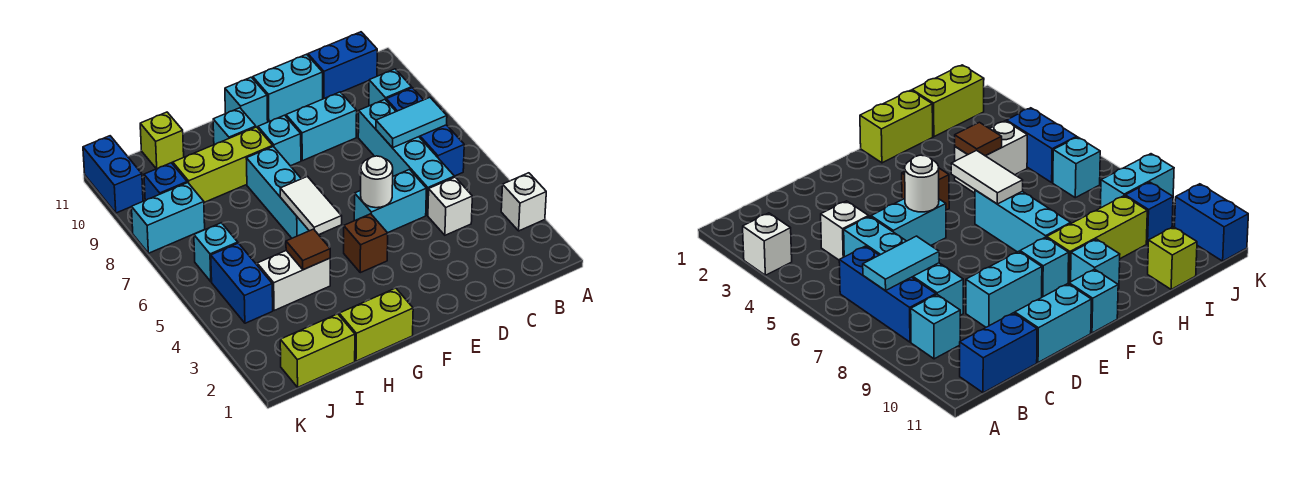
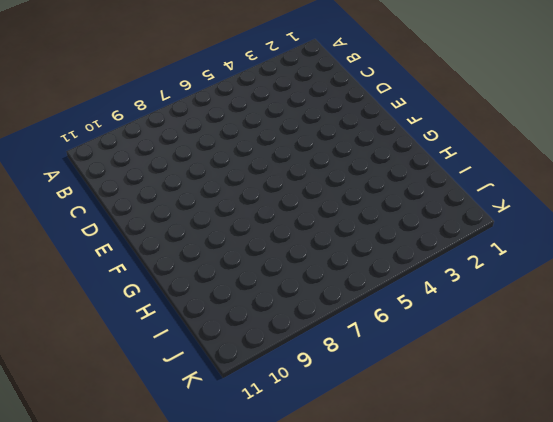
none -> white 1x1 brick [501,173,546,231]
none -> blue 1x3 brick [386,88,464,176]
none -> cyan 1x1 brick [369,69,412,106]

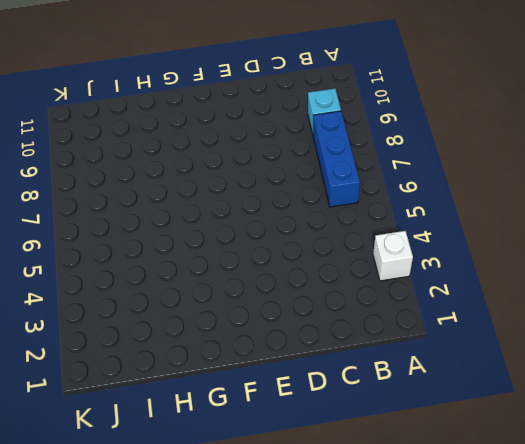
none -> blue 1x2 brick [308,32,377,99]
none -> white 1x1 brick [428,177,472,235]
none -> cyan 1x4 brick [358,99,454,215]

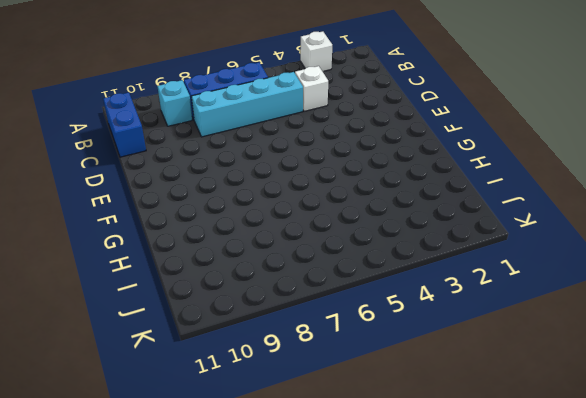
none -> cyan 1x2 brick [354,170,426,233]
none -> cyan 1x2 brick [286,92,357,161]
none -> cyan 1x2 brick [253,54,323,122]

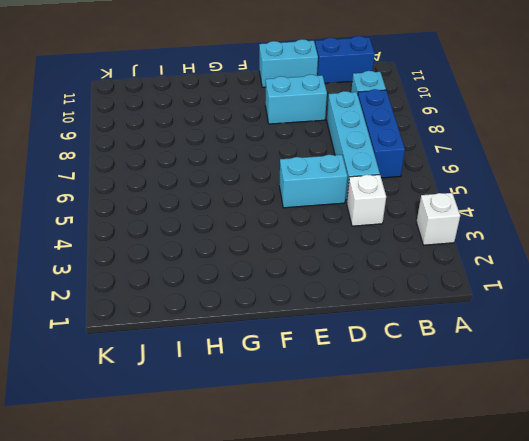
none -> brown 1x1 brick [344,214,388,273]
none -> cyan 1x1 brick [258,115,301,166]
none -> cyan 1x1 brick [225,77,268,127]

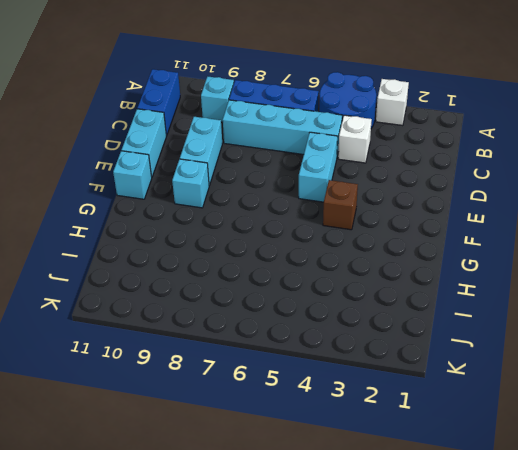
blue 2x2 round brick [319,72,376,128] -> none
none -> lime 1x2 brick [339,288,413,361]
none -> cyan 1x3 brick [246,147,309,238]
none -> lime 1x3 brick [173,127,273,202]

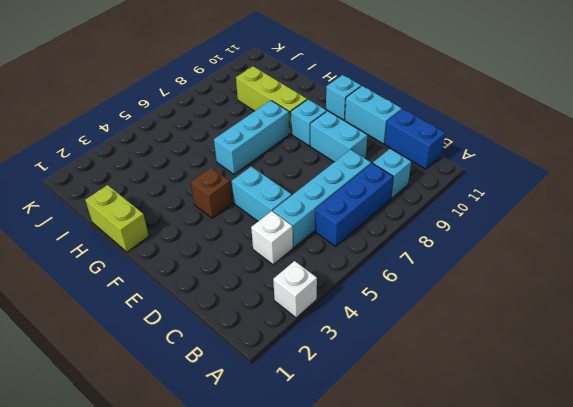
none -> cyan 1x1 brick [213,108,256,145]
none -> white 1x2 brick [257,251,330,311]
none -> lime 1x2 brick [280,314,355,387]

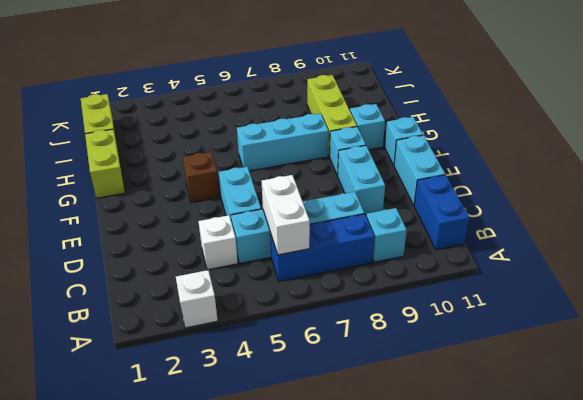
white 1x2 brick [262,175,310,255] -> white 1x2 brick moved to [257,251,330,311]
none -> lime 1x1 brick [140,112,184,169]
none -> blue 1x2 brick [211,243,273,323]
none -> cyan 1x1 brick [194,223,238,282]

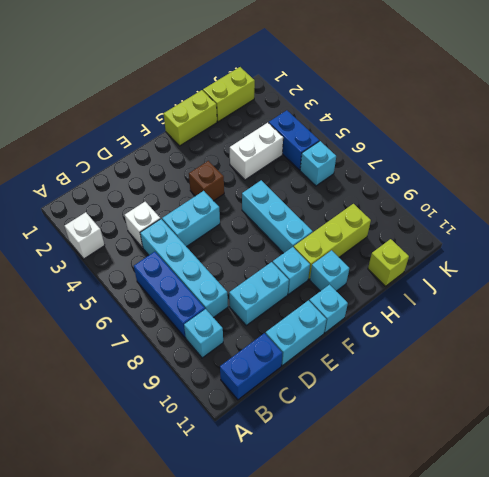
none -> cyan 1x2 brick [132,183,205,253]
none -> blue 1x1 brick [144,163,187,200]
none -> blue 1x2 brick [83,136,143,213]

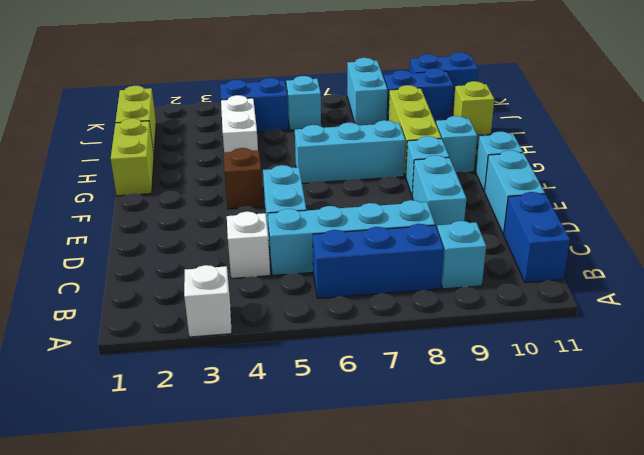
blue 1x2 brick [384,68,453,121] -> blue 1x1 brick [144,163,187,200]
none -> cyan 1x2 tile [376,97,447,148]
none -> white 1x1 round brick [361,156,393,208]
none -> white 1x2 tile [280,176,342,235]

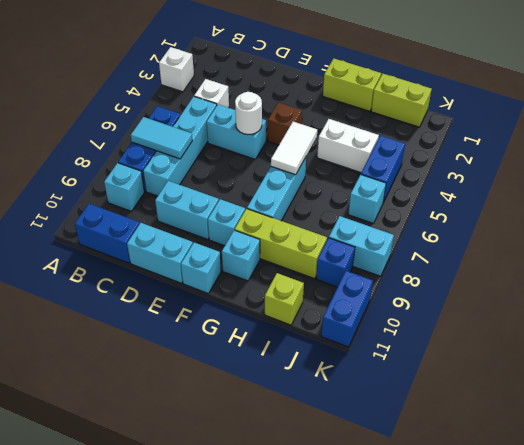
none -> brown 1x1 tile [286,229,330,270]

